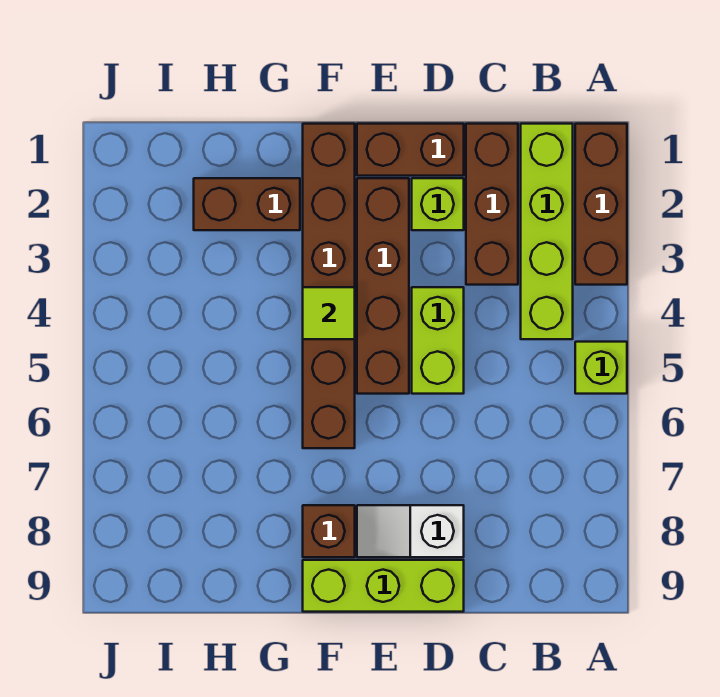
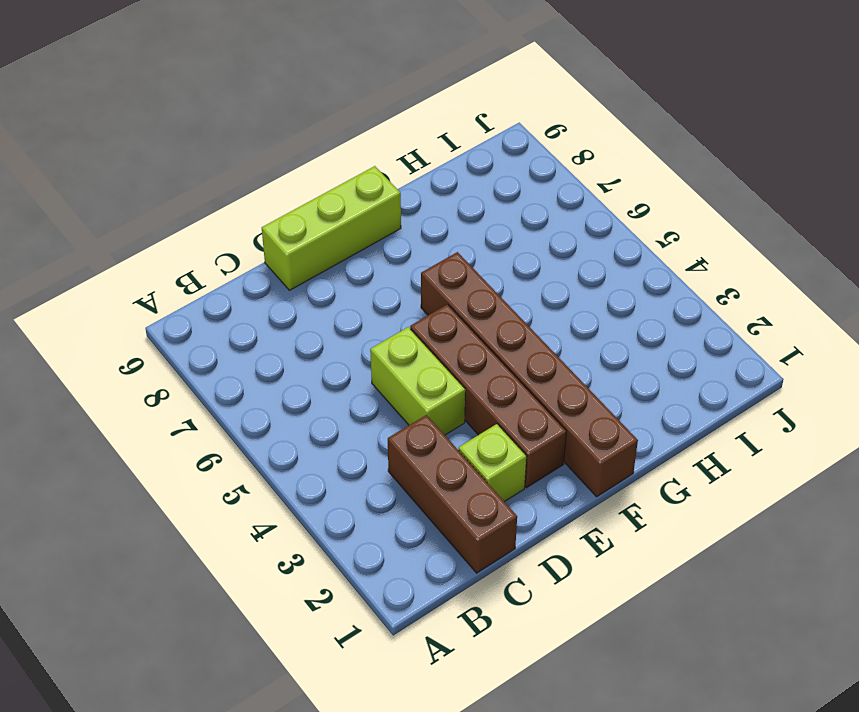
none -> brown 1x3 brick [575,124,627,285]
none -> lime 1x1 brick [575,342,627,394]
none -> lime 1x4 brick [521,124,573,339]

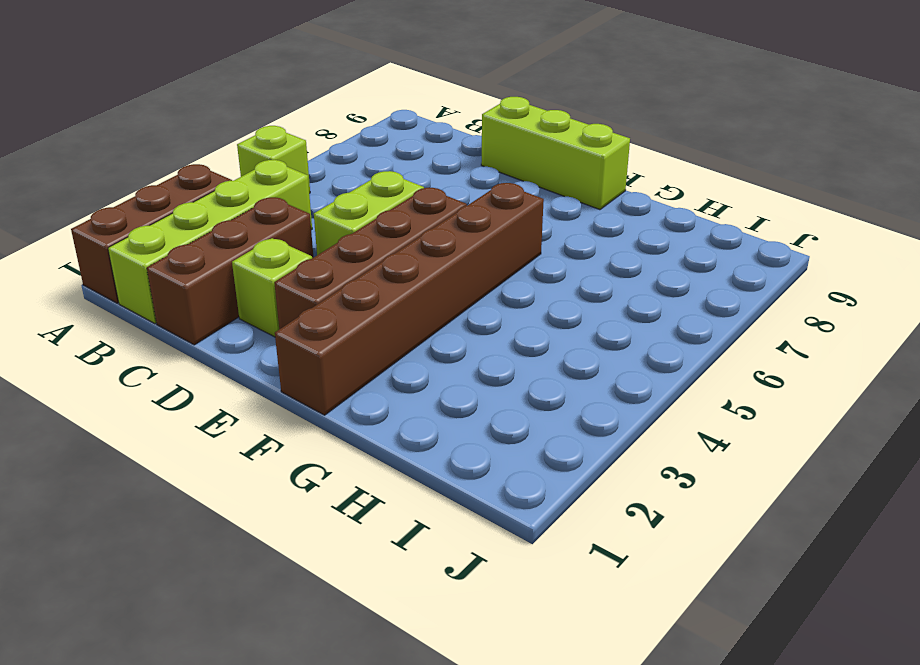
none -> brown 1x2 brick [357,124,464,176]
none -> white 1x2 slope [357,505,464,557]
none -> brown 1x1 brick [303,505,355,557]

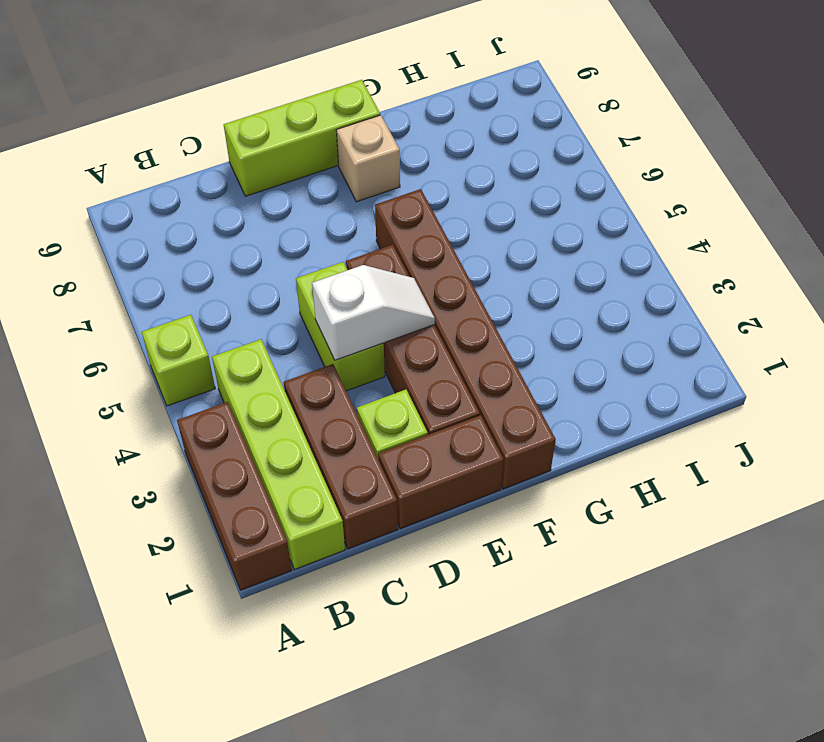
white 1x2 slope [312,265,435,360] -> white 1x2 slope moved to [357,505,464,557]
tan 1x1 brick [336,115,400,202] -> brown 1x1 brick [303,505,355,557]
none -> brown 1x2 brick [194,178,300,230]
none -> lime 1x1 tile [303,287,355,339]

